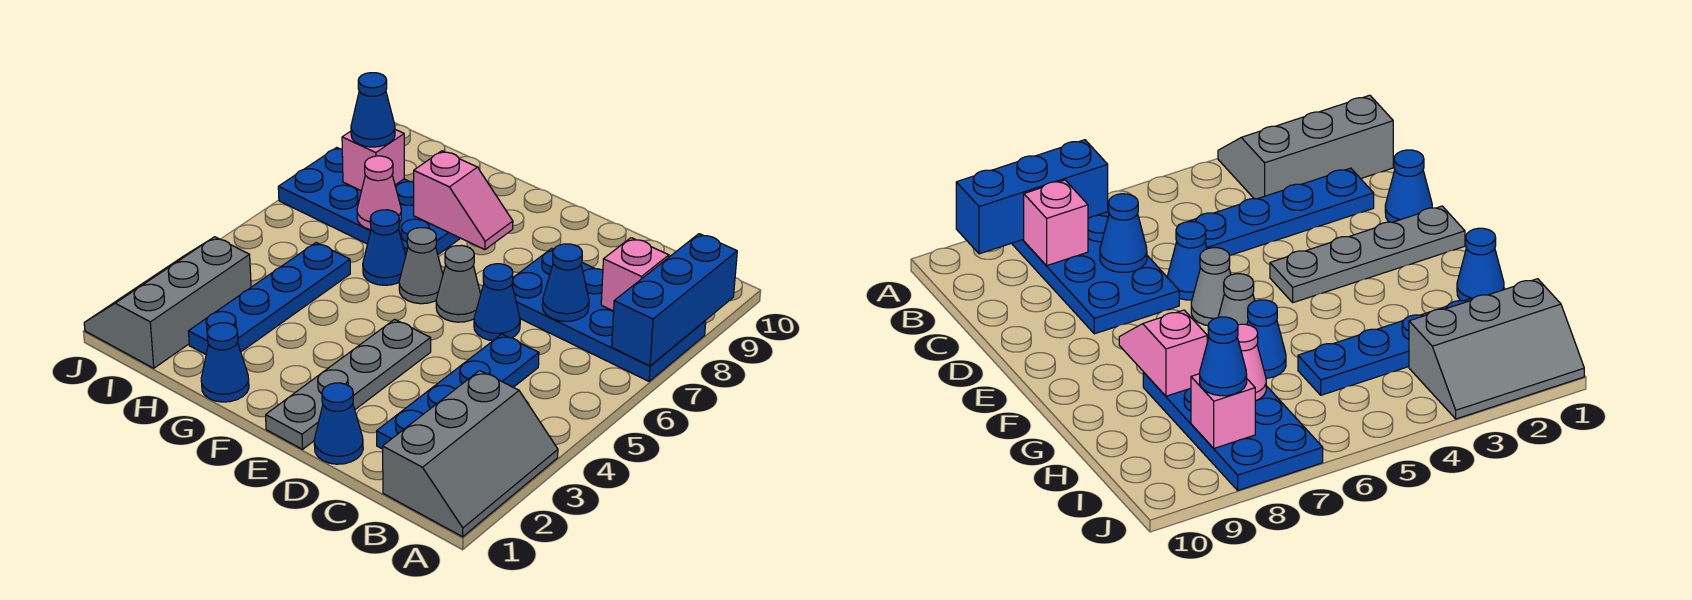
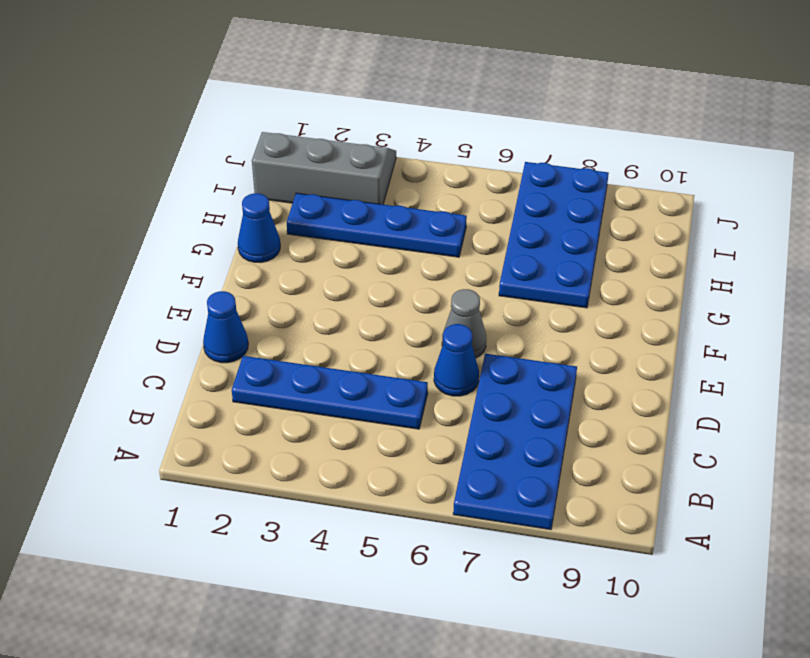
none -> grey 2x3 slope [383,371,558,537]
none -> grey 1x4 plate [266,319,431,449]
none -> grey 1x1 cone [399,228,443,304]

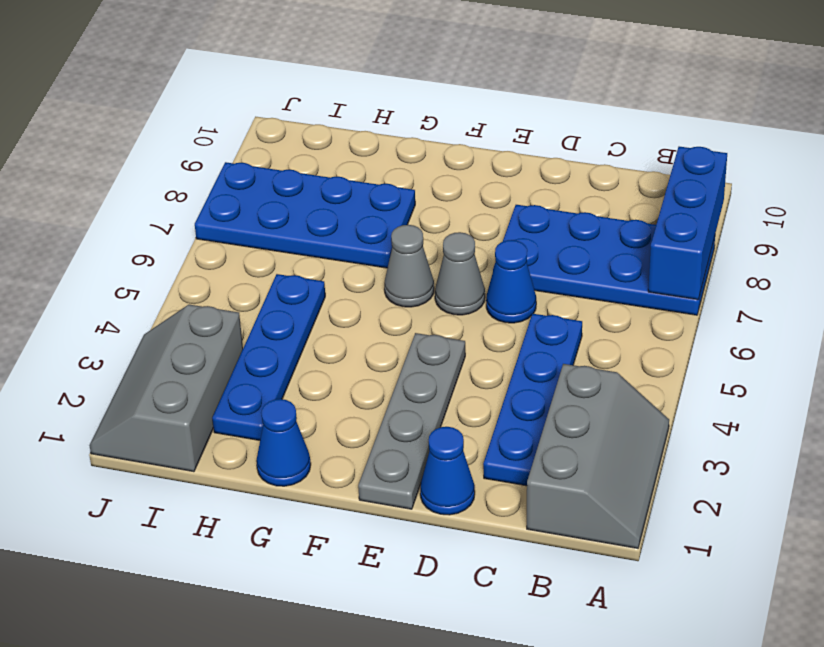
none -> blue 1x1 cone [363,210,406,285]
none -> pink 1x1 brick [601,238,669,311]
none -> blue 1x1 cone [542,244,589,321]

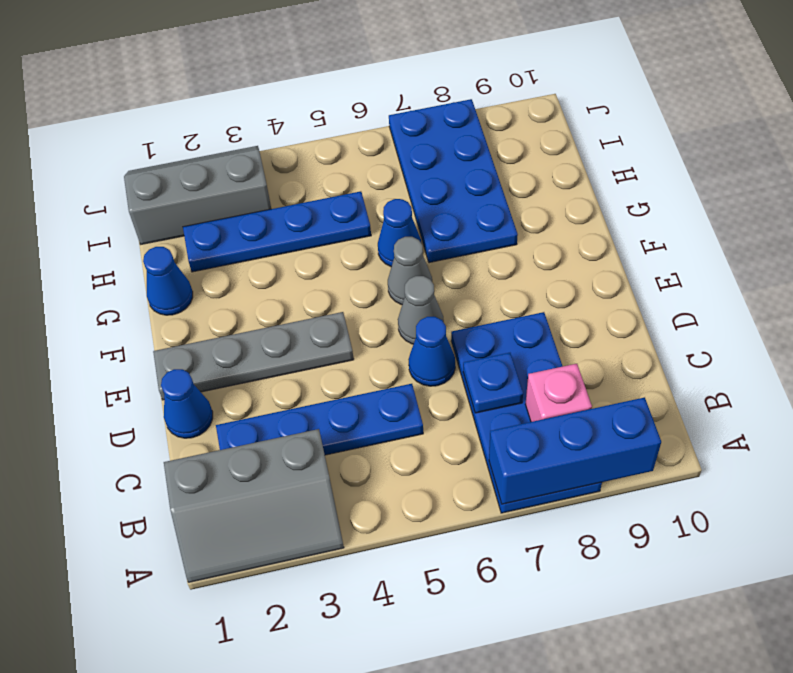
blue 1x1 plate [463,353,523,413] -> blue 1x1 cone [542,244,589,321]
none -> pink 1x2 slope [414,151,513,250]
none -> pink 1x1 cone [357,156,401,230]
none -> pink 1x1 brick [342,130,404,191]

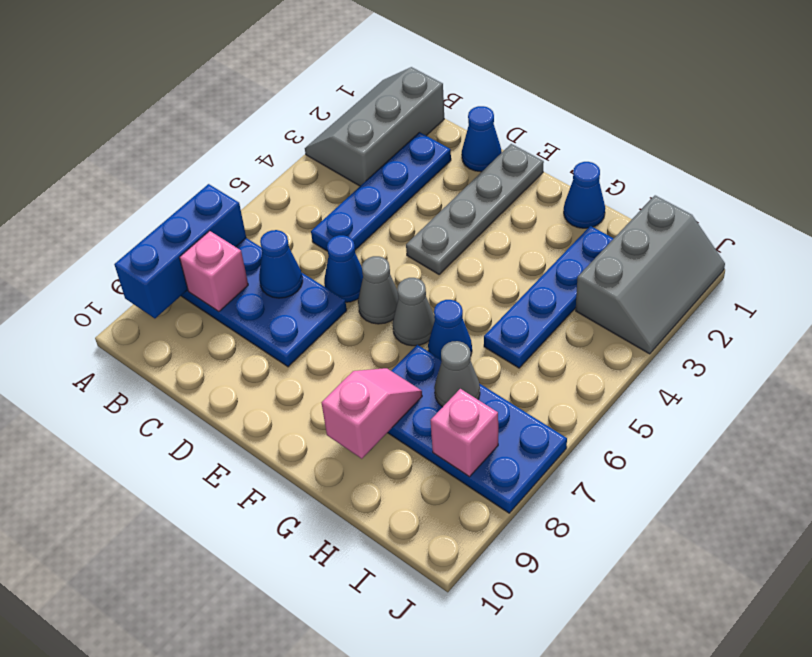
pink 1x2 slope [322,368,422,459] -> pink 1x2 slope turned to [414,151,513,250]
grey 1x1 cone [434,341,480,407] -> pink 1x1 cone [357,156,401,230]
none -> blue 1x1 cone [351,73,395,147]

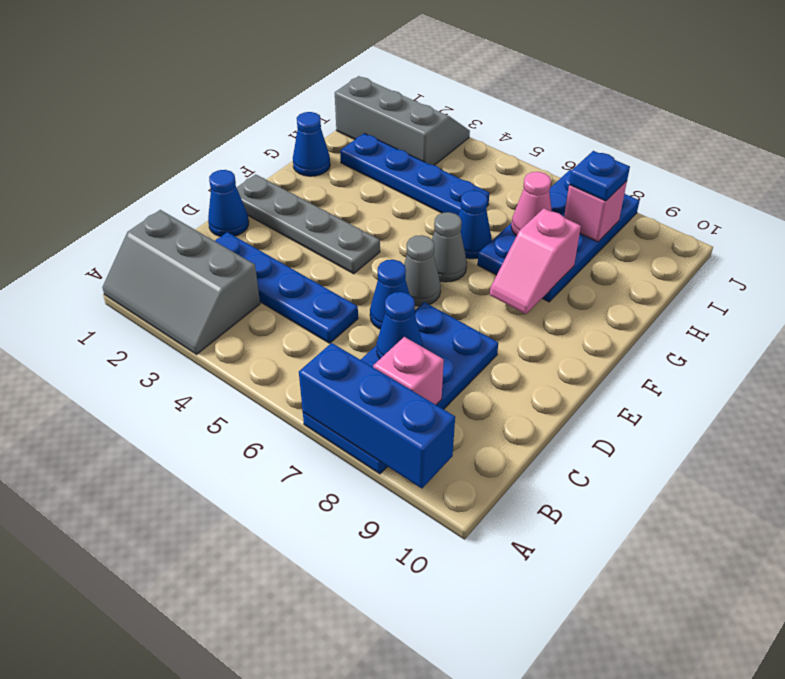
blue 1x1 plate [569,151,630,201] -> blue 1x1 cone [351,73,395,147]

